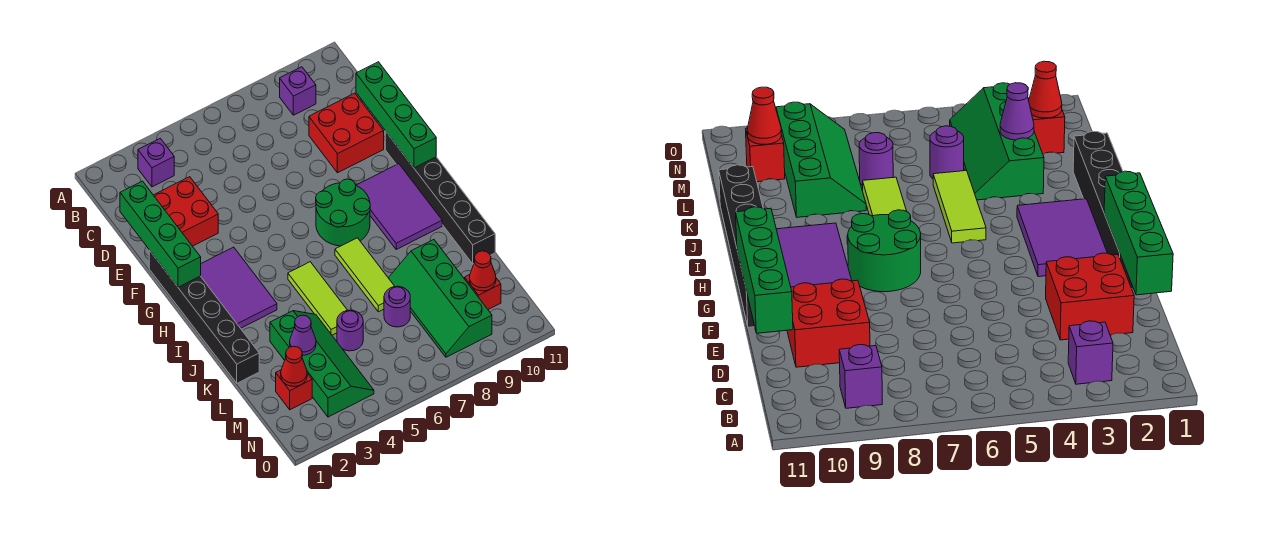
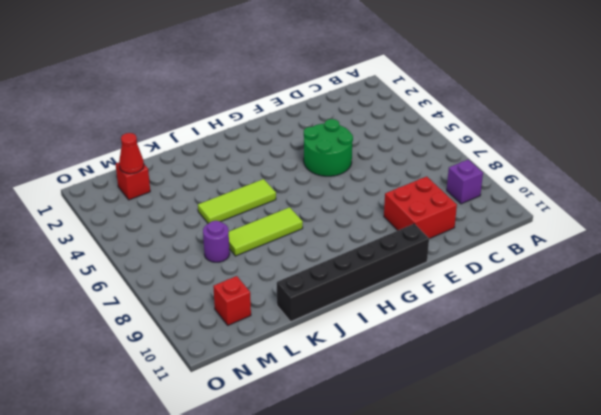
green 2x2 round brick [304,119,353,176] -> green 2x2 round brick moved to [316,179,370,246]
none -> purple 1x1 brick [138,138,174,187]
none -> red 2x2 brick [154,177,218,246]
none -> black 1x6 brick [149,250,259,383]

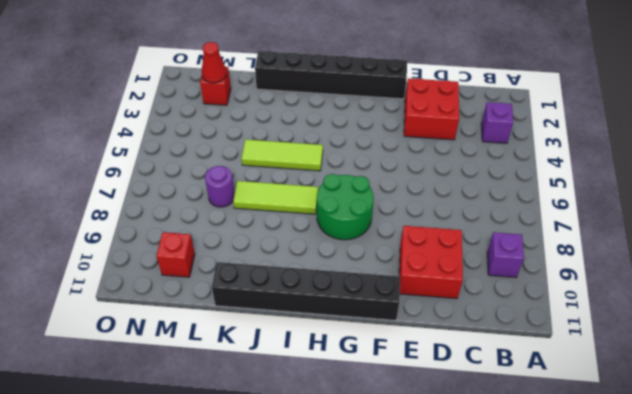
none -> purple 2x3 tile [201,247,277,328]
none -> purple 2x3 tile [356,164,442,249]
none -> green 2x4 slope [270,311,374,417]

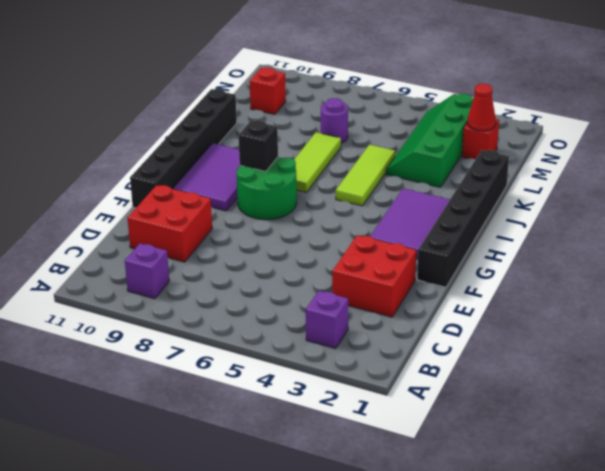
black 1x1 brick [238,120,278,172] -> none
none -> green 2x4 slope [389,240,492,357]
none -> purple 1x1 round brick [337,310,363,351]
none -> green 1x4 brick [120,181,201,287]

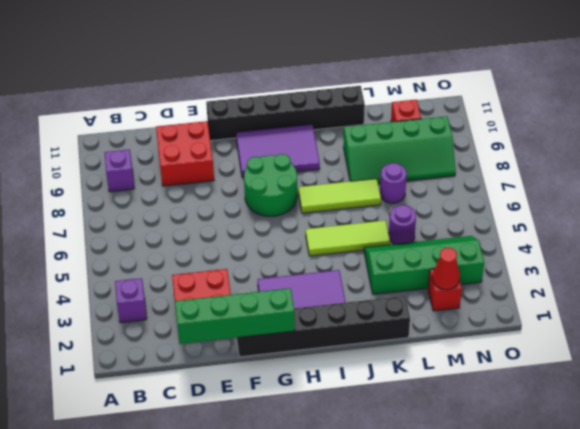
none -> green 1x4 brick [356,62,436,168]
none -> purple 1x1 cone [290,315,316,355]
none -> red 1x1 cone [470,251,496,291]

